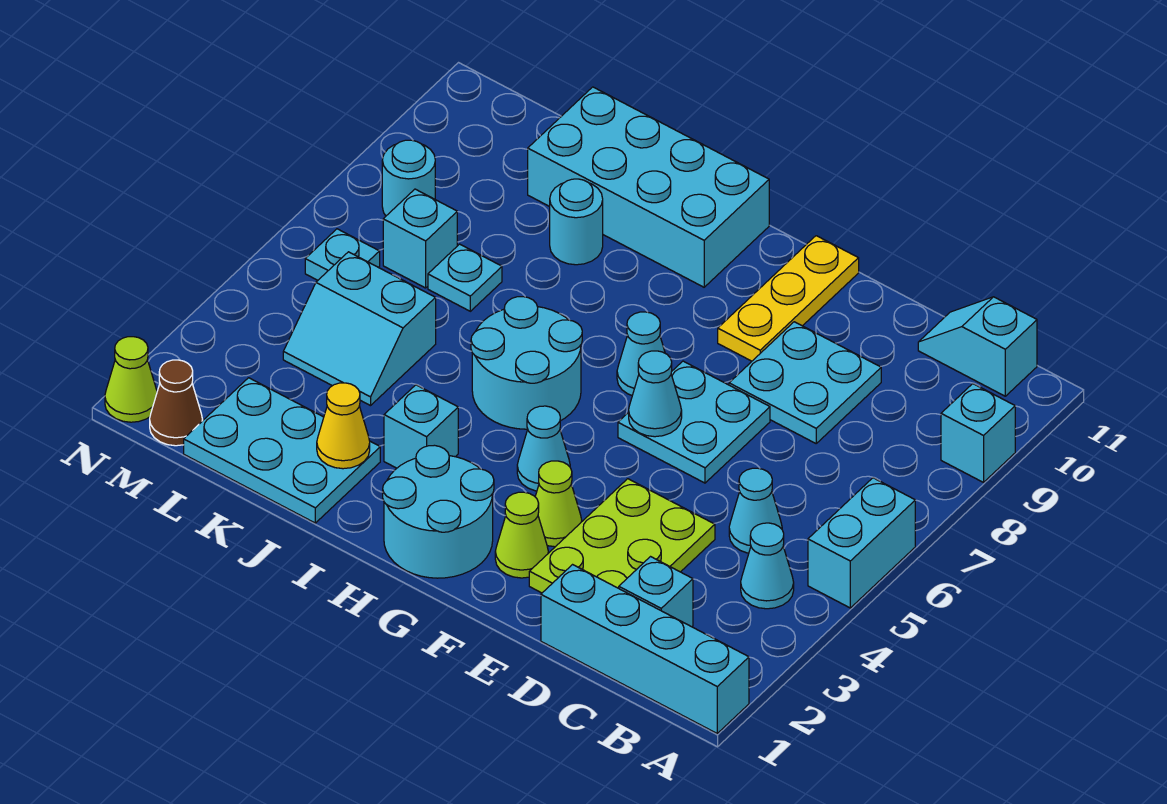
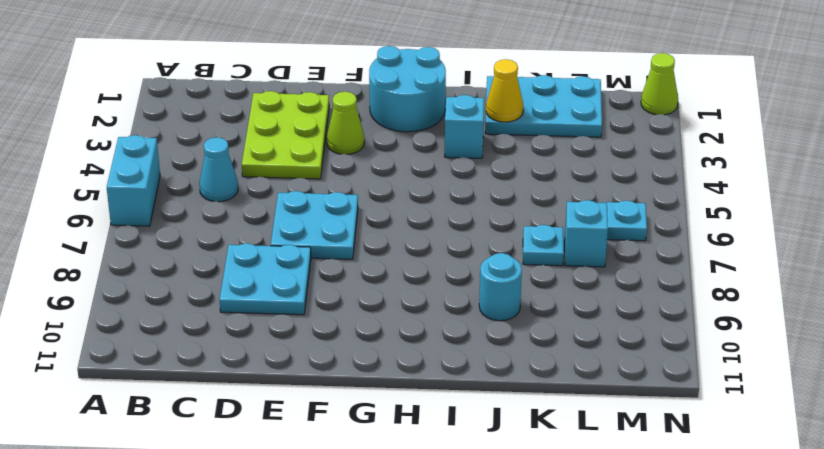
none -> cyan 1x4 brick [541,565,749,733]
none -> cyan 1x1 brick [941,384,1015,482]
none -> cyan 1x1 cone [741,523,794,609]
none -> cyan 1x2 slope [918,297,1037,396]

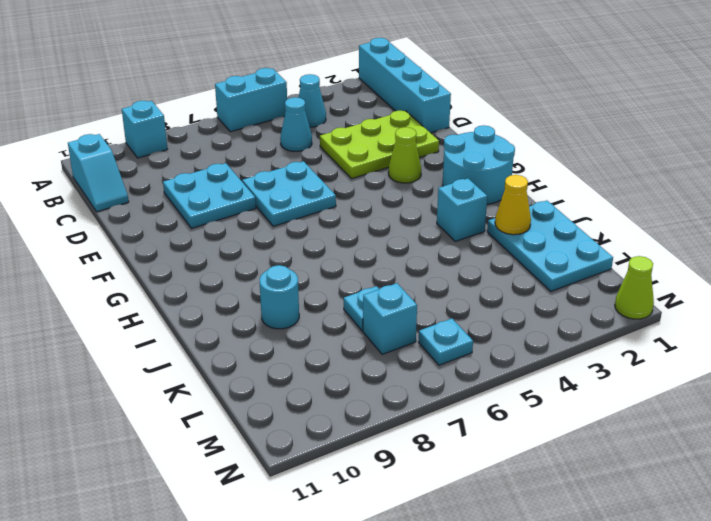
none -> cyan 1x1 brick [619,557,693,627]
none -> lime 1x1 cone [495,492,548,578]
none -> yellow 1x3 plate [718,236,859,361]
none -> cyan 1x1 cone [517,406,570,491]

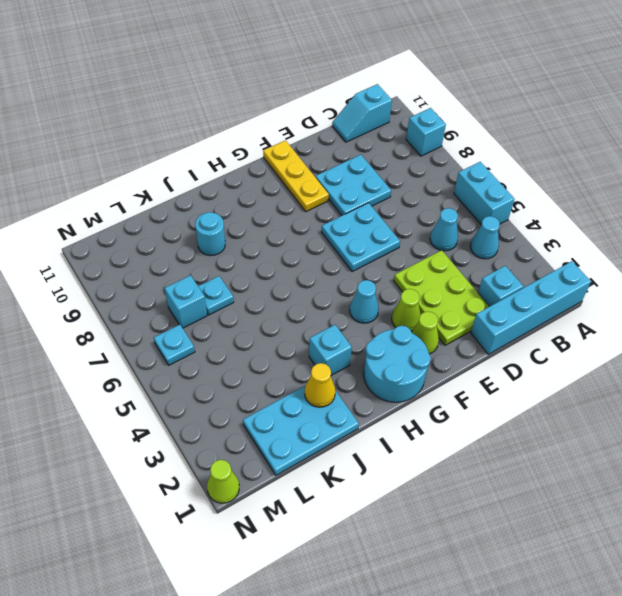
none -> cyan 1x1 cone [617,312,665,395]
none -> cyan 2x2 round brick [471,297,582,429]
none -> cyan 2x4 brick [528,87,769,287]
none -> cyan 2x2 slope [283,252,436,406]

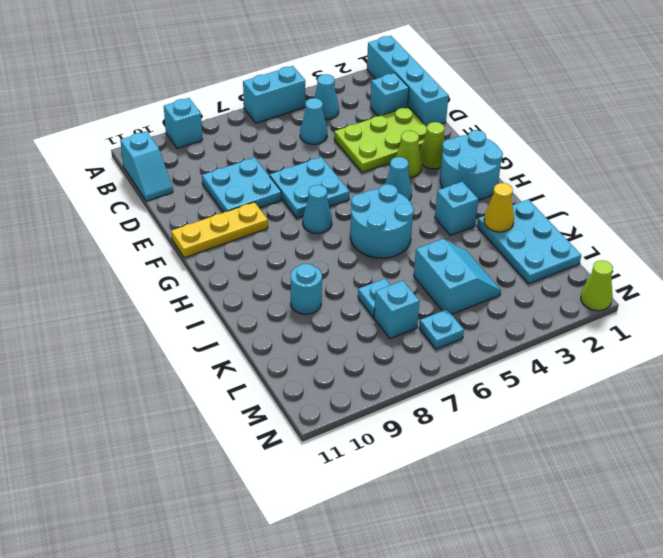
none -> cyan 2x4 brick [528,87,769,287]
none -> brown 1x1 cone [150,360,203,446]
none -> cyan 1x1 round brick [382,140,435,216]
none -> cyan 1x1 cone [629,351,682,437]

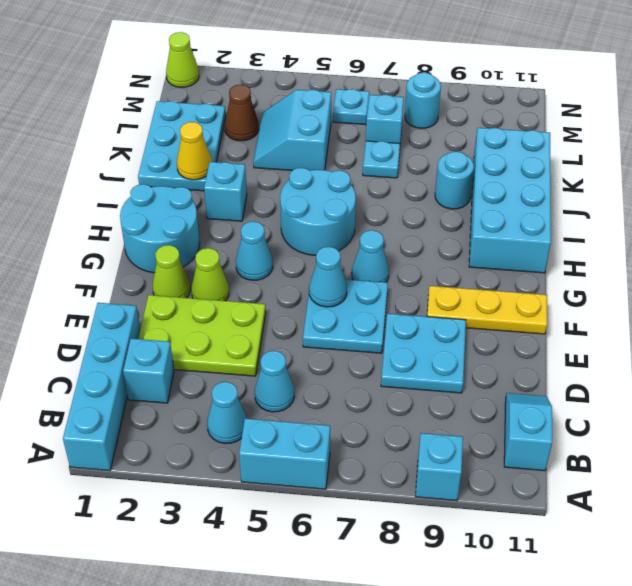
brown 1x1 cone [225,85,259,141] -> brown 1x1 cone moved to [150,360,203,446]

